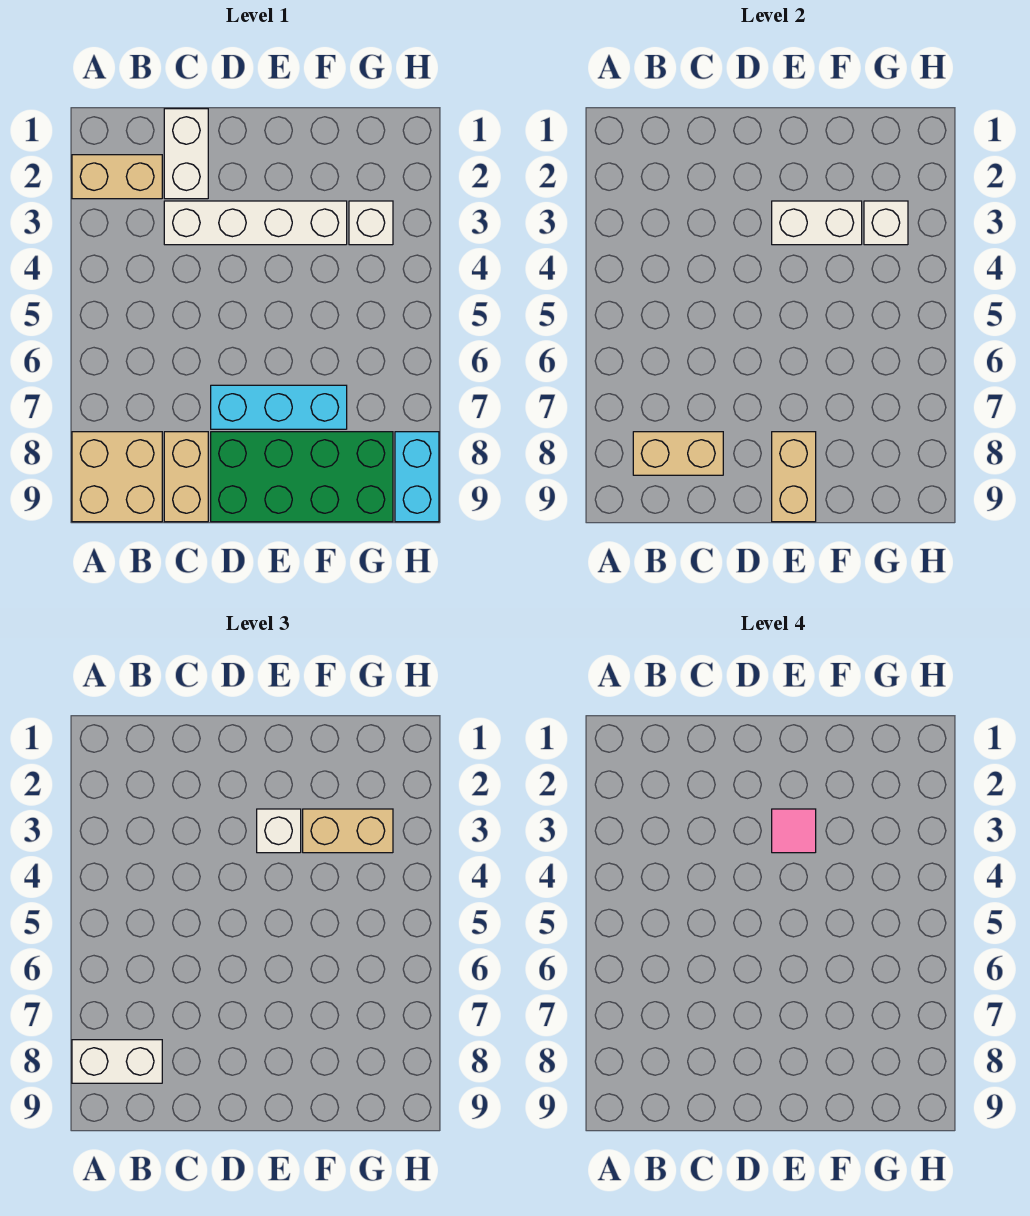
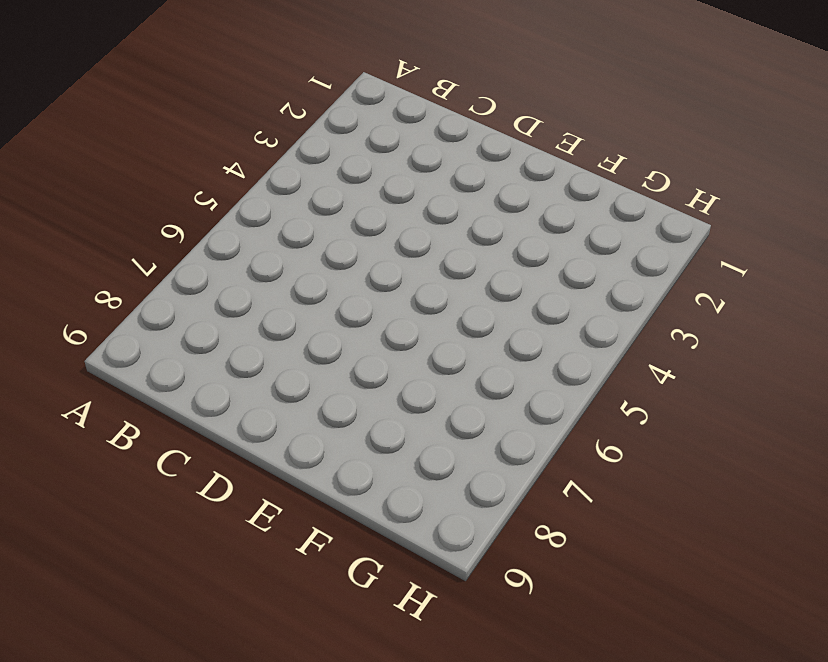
none -> tan 1x2 brick [72,155,162,199]
none -> tan 2x2 brick [72,432,162,522]
none -> white 1x2 brick [164,109,208,199]

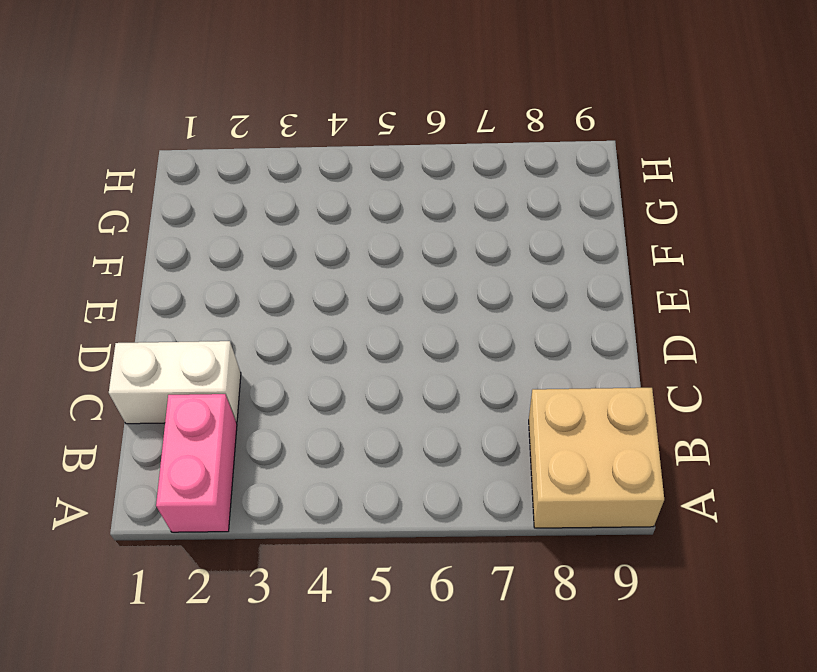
pink 1x2 brick [156,394,237,532] -> tan 1x2 brick [72,155,162,199]
none -> white 1x4 brick [164,201,347,245]
none -> tan 1x2 brick [164,432,208,522]
none -> cyan 1x3 brick [211,385,347,429]

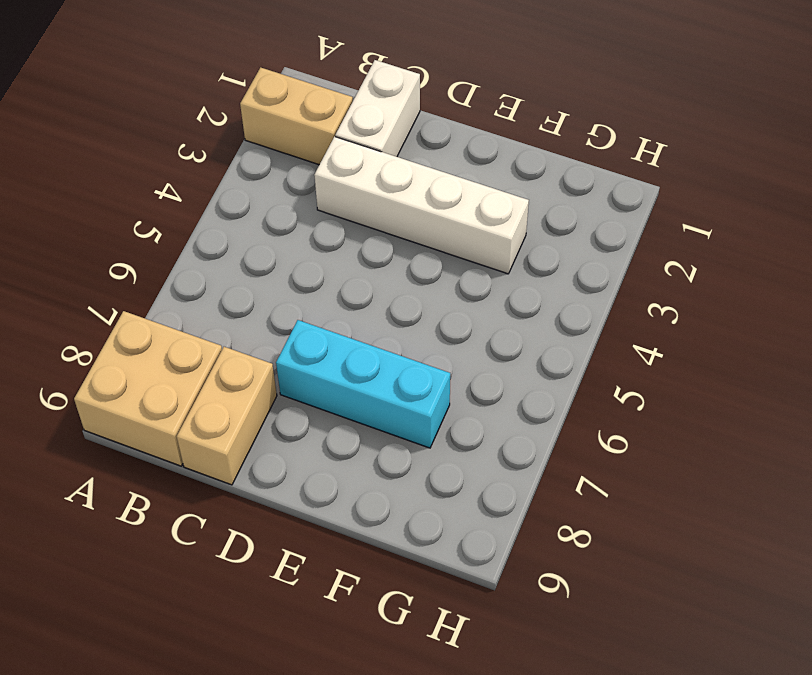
none -> green 2x4 brick [211,432,393,522]
none -> white 1x1 brick [349,201,393,245]
none -> cyan 1x2 brick [395,432,439,522]

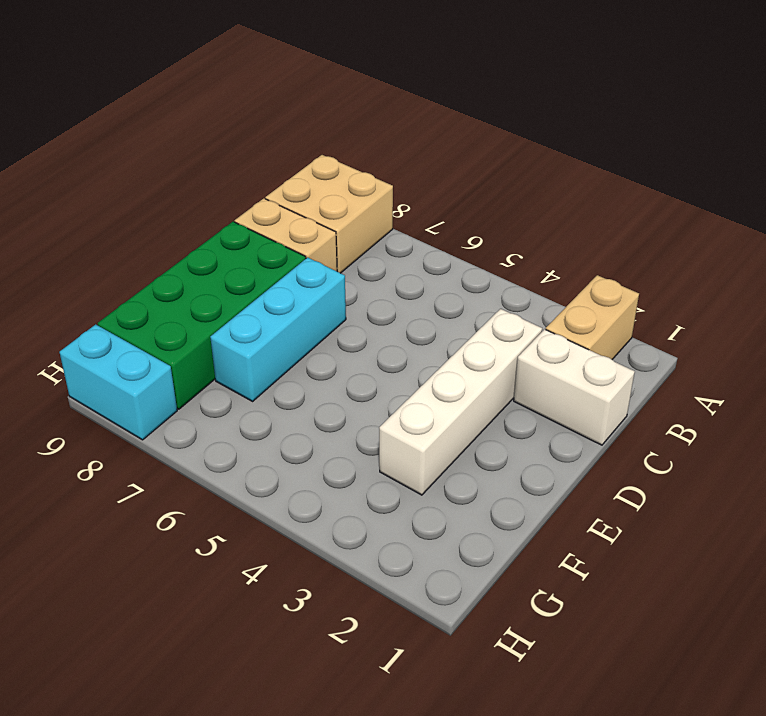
none -> white 1x1 brick [349,201,393,245]
none -> tan 1x2 brick [633,432,723,475]
none -> white 1x2 brick [772,201,862,245]

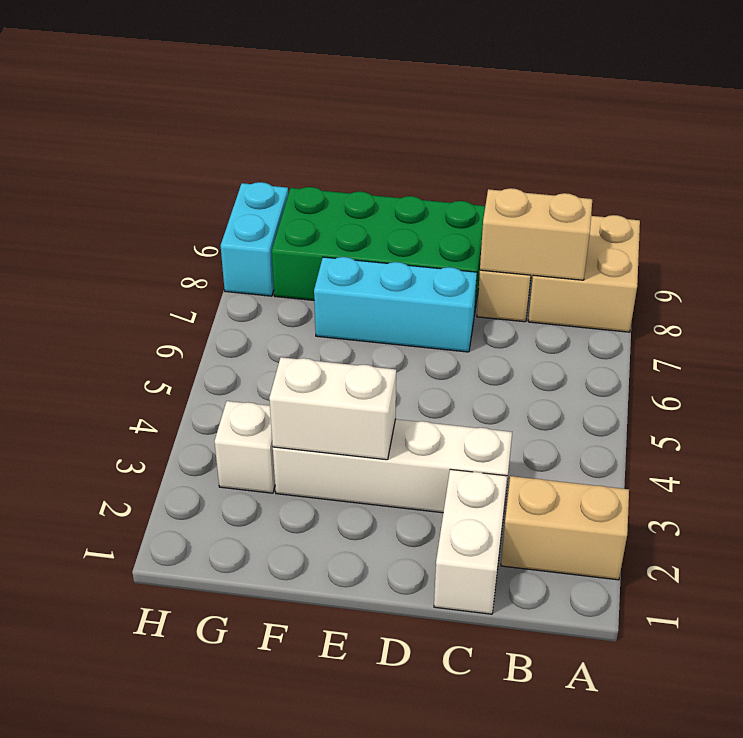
none -> tan 1x2 brick [772,432,816,522]
none -> white 1x1 brick [864,201,908,245]
none -> white 1x2 brick [72,1040,162,1083]

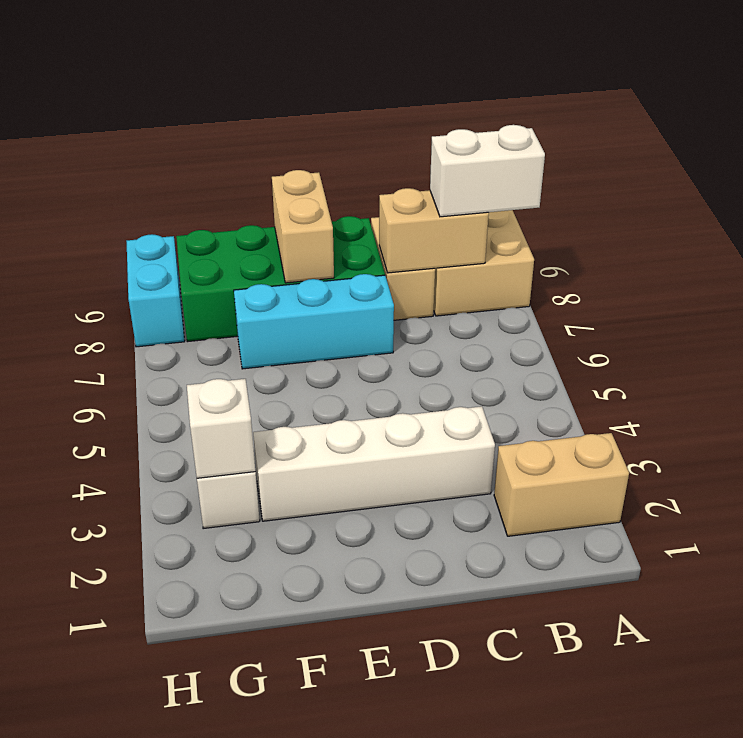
none -> white 1x2 brick [164,109,208,199]
none -> white 1x2 brick [772,201,862,245]
none -> white 1x1 brick [257,809,301,853]

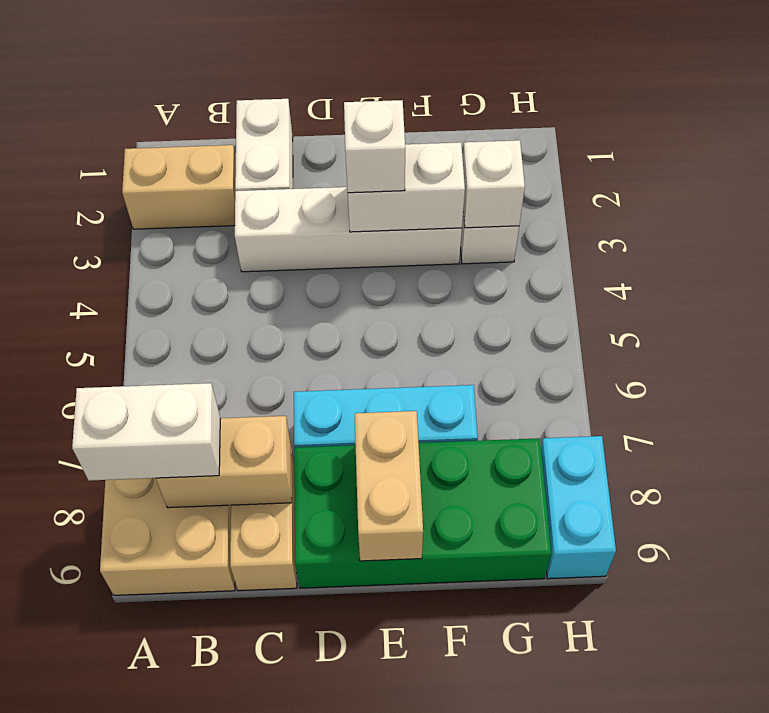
none -> tan 1x2 brick [303,809,393,853]
none -> pink 1x1 tile [772,809,816,853]

